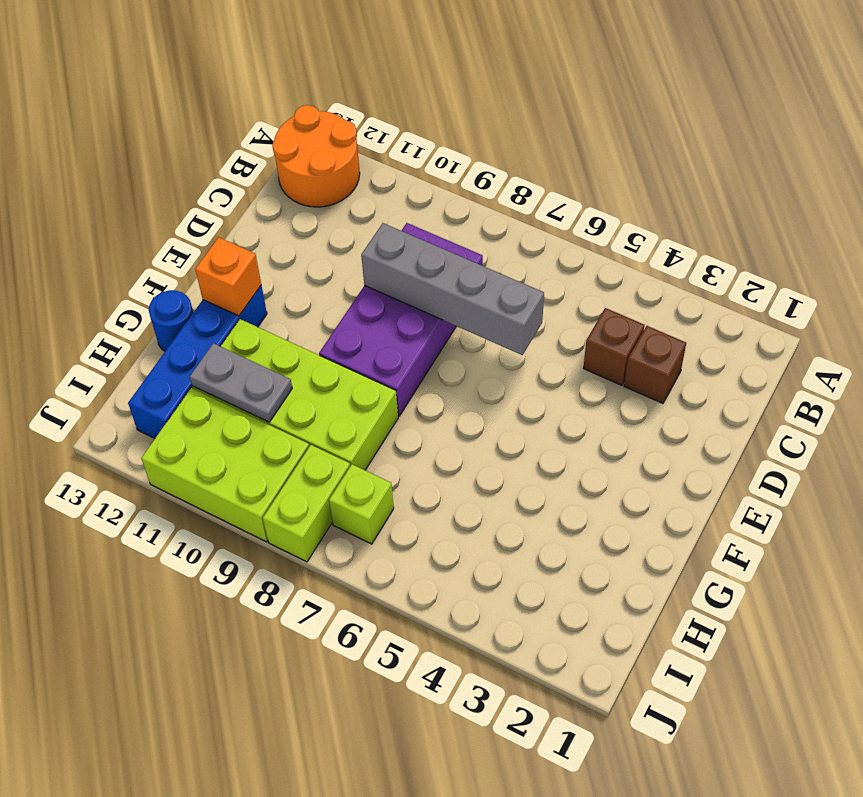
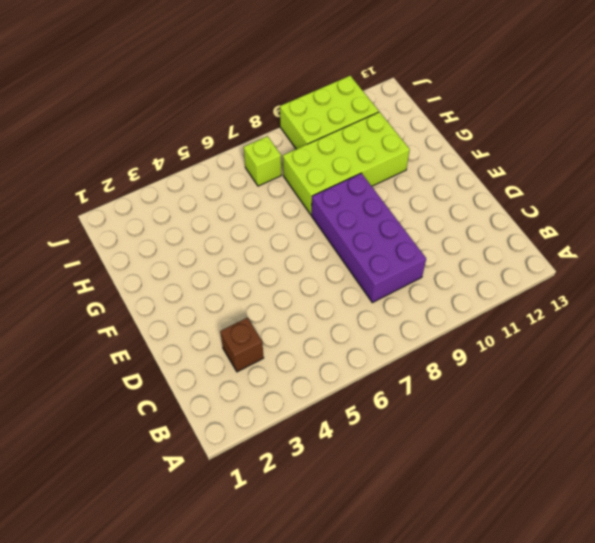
none -> orange 2x2 round brick [272,105,360,207]
none -> brown 1x1 brick [584,308,644,385]
none -> blue 1x4 brick [128,285,267,438]

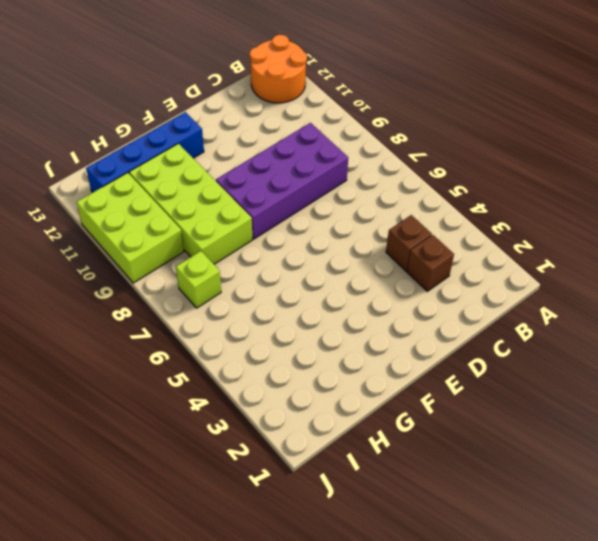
none -> blue 1x1 round brick [149,290,193,351]
none -> lime 1x2 brick [263,445,350,562]
none -> grey 1x4 brick [361,223,544,355]

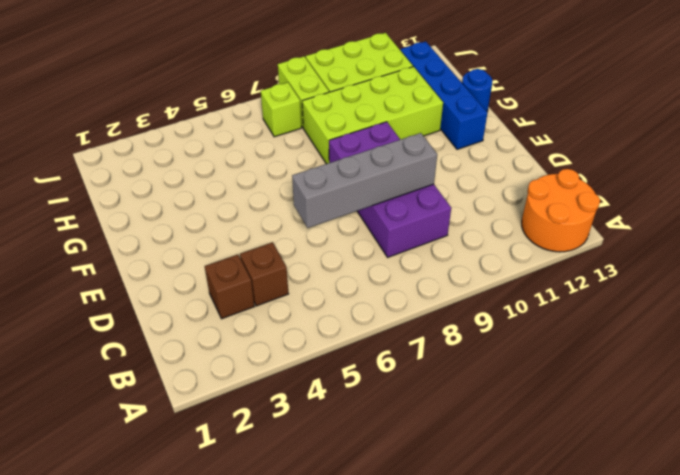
none -> orange 1x1 brick [195,237,261,316]
none -> grey 1x2 plate [190,343,292,422]

